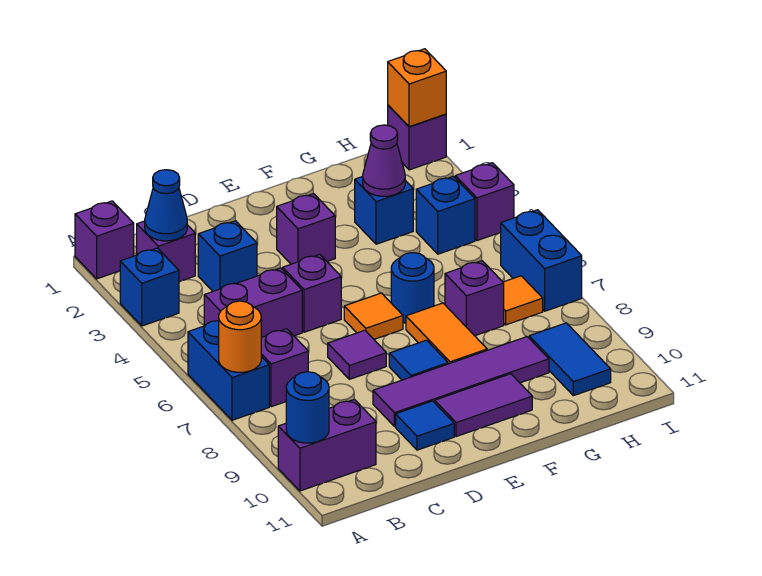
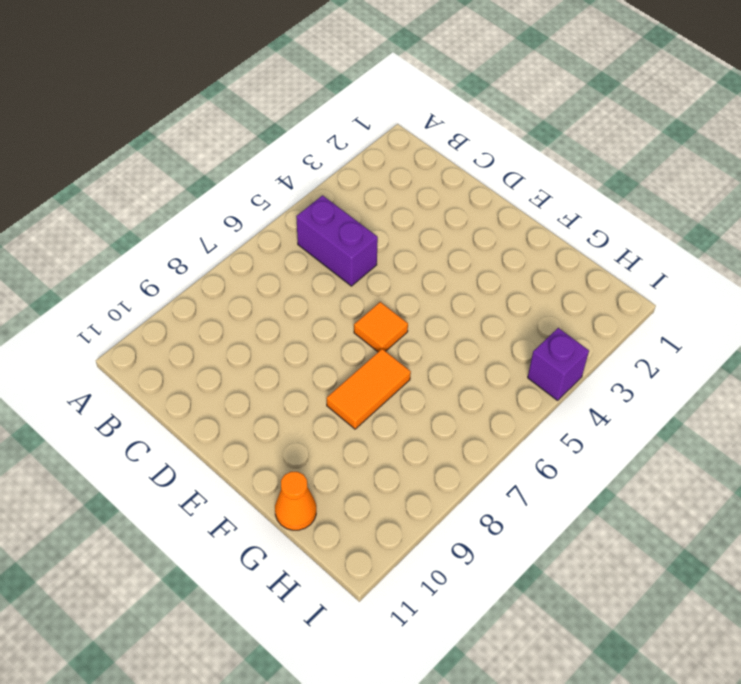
orange 1x1 cone [275,472,316,530] -> none
none -> purple 1x1 brick [75,201,134,279]
none -> blue 1x1 brick [120,248,179,326]
none -> blue 1x2 brick [188,321,269,420]
none -> purple 1x2 brick [278,400,376,491]

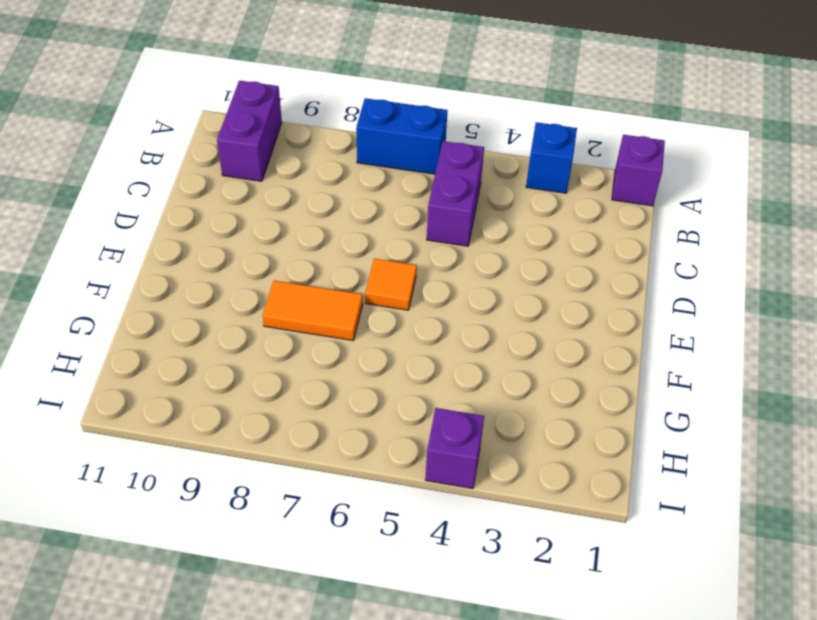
none -> purple 1x1 brick [137,221,195,282]
none -> purple 1x1 brick [261,329,308,407]
none -> blue 1x1 brick [198,221,257,291]
none -> purple 1x1 brick [283,254,341,332]

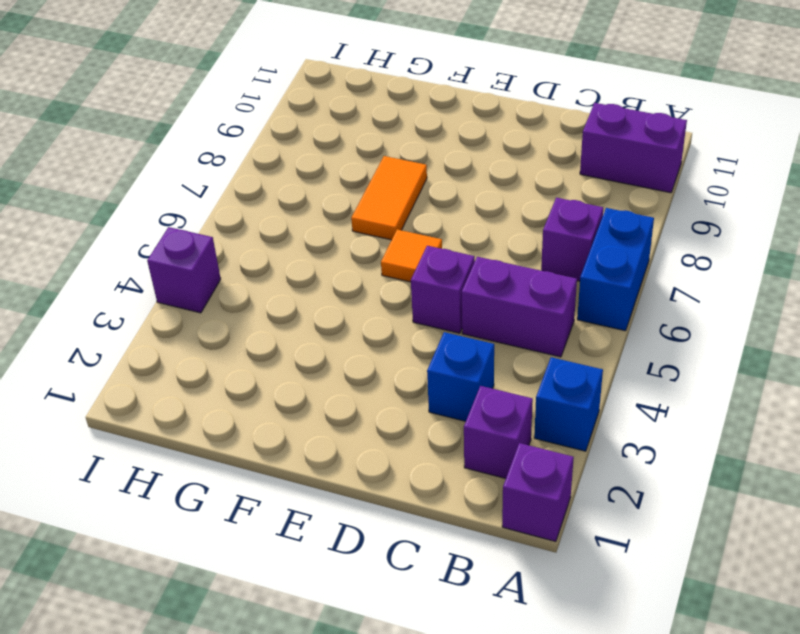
none -> purple 1x1 tile [328,330,386,379]
none -> purple 1x4 tile [373,337,549,427]
none -> blue 1x1 tile [396,401,454,450]
none -> purple 1x1 brick [277,194,335,264]

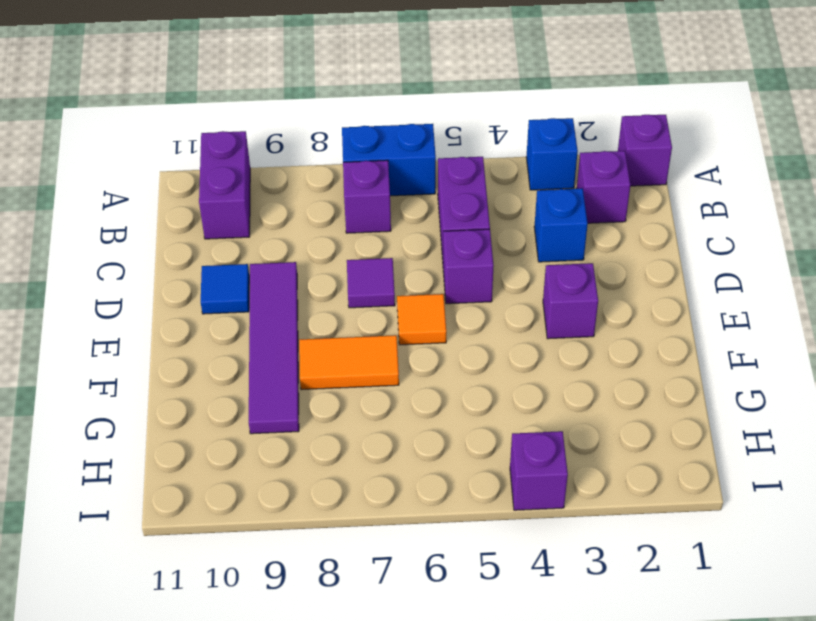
none -> blue 1x1 tile [389,340,448,380]
none -> purple 1x2 tile [435,374,532,437]
none -> blue 1x1 round brick [391,253,434,323]
none -> blue 1x1 brick [355,176,413,244]

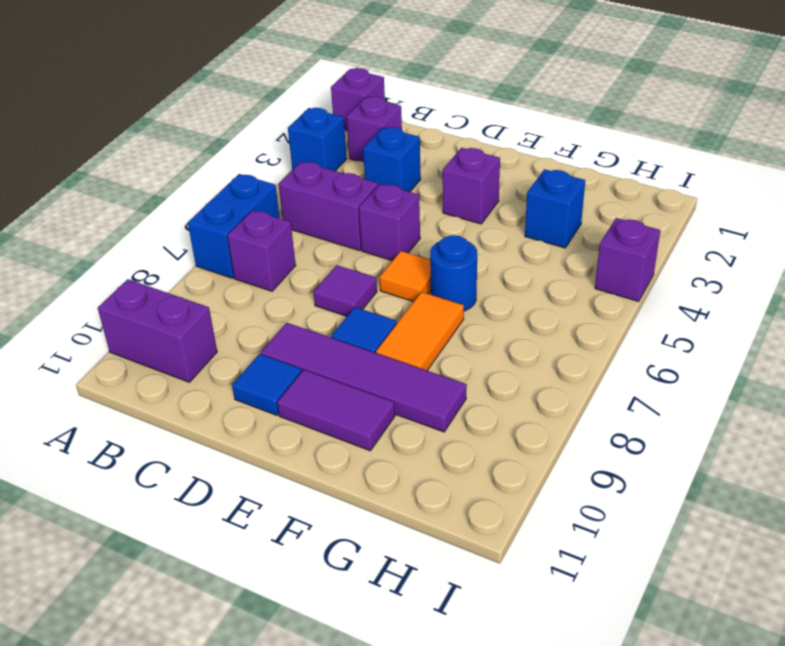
none -> purple 1x1 brick [445,261,504,336]
none -> blue 1x1 brick [416,176,475,254]
none -> orange 1x1 tile [503,276,543,325]
none -> blue 1x2 tile [529,323,611,396]

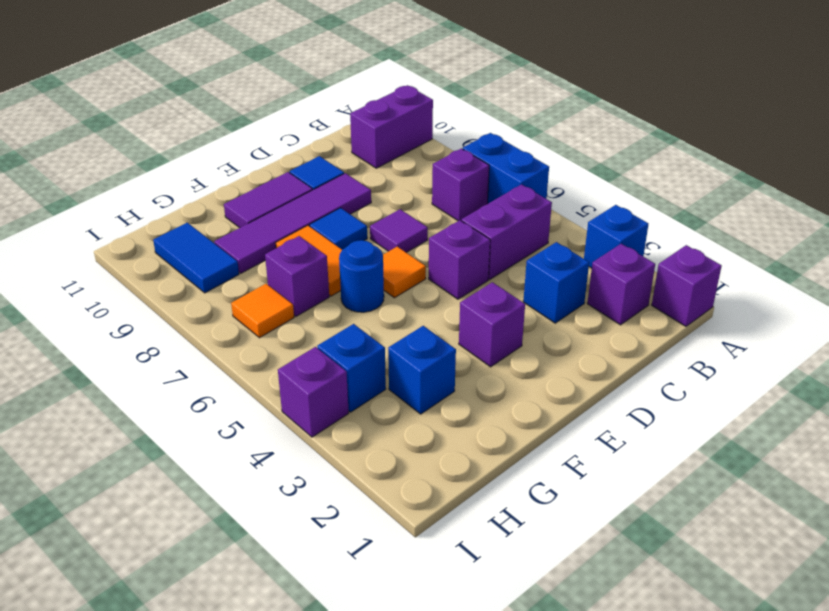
none -> purple 1x1 brick [388,105,446,170]
none -> blue 1x2 brick [501,210,582,311]
none -> orange 1x1 round brick [219,301,261,372]
none -> blue 1x1 round brick [286,372,329,443]

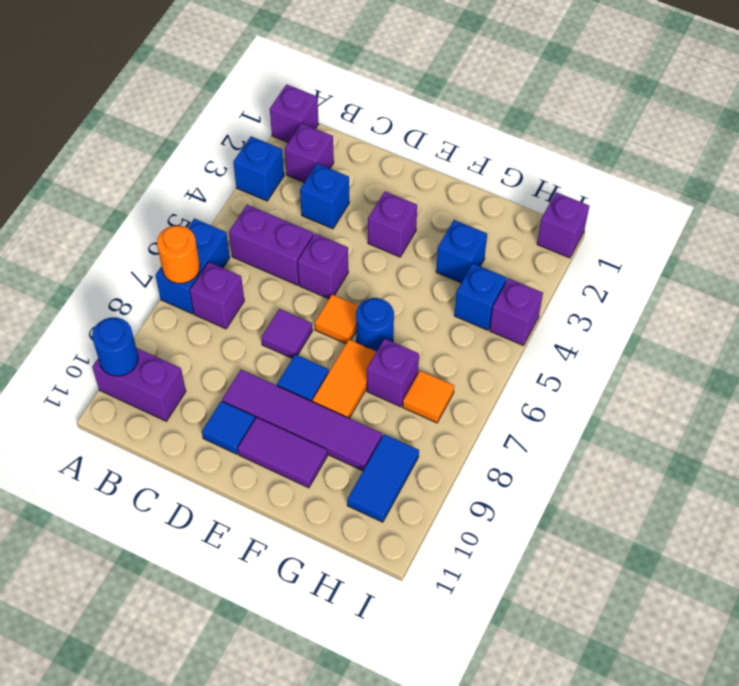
none -> blue 1x2 brick [501,210,582,311]
none -> blue 1x1 cone [145,170,187,241]
none -> purple 1x1 cone [363,125,405,196]
none -> orange 1x1 brick [388,49,446,127]

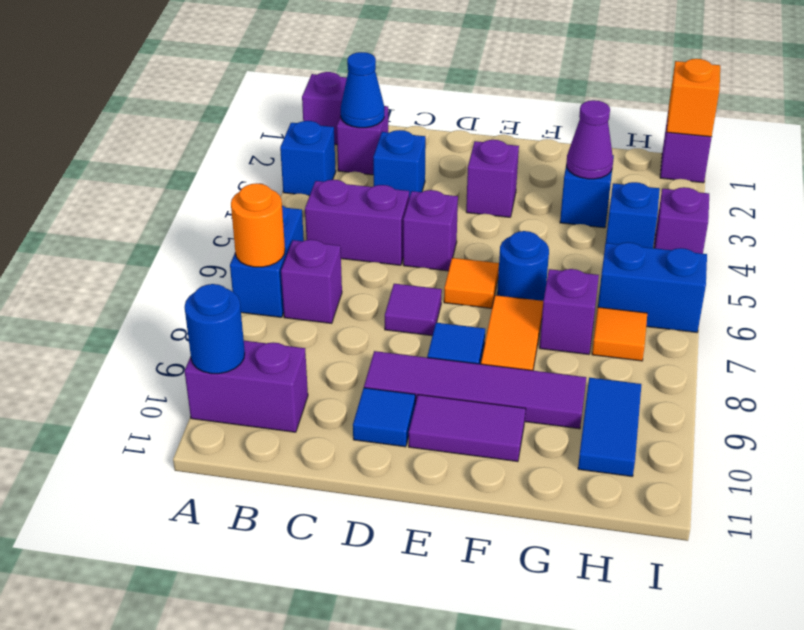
blue 1x2 brick [598,242,707,332] -> blue 1x2 brick turned to [501,210,582,311]

